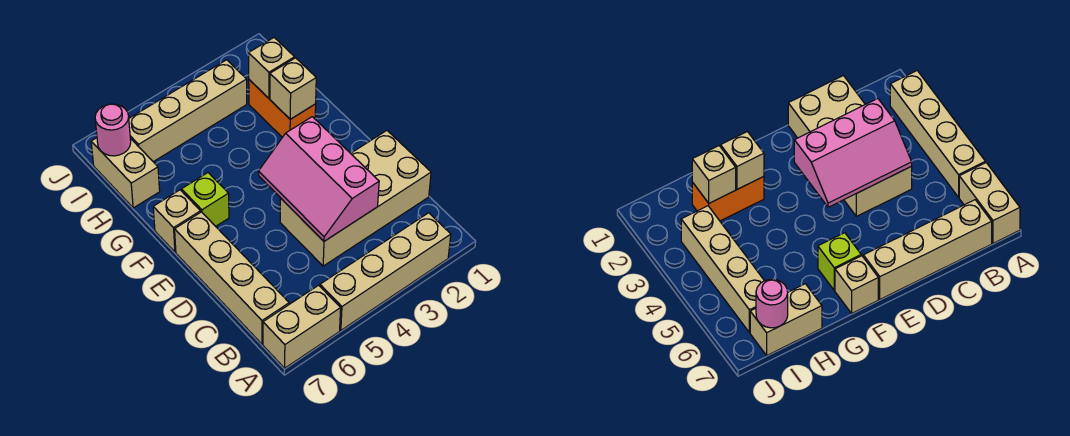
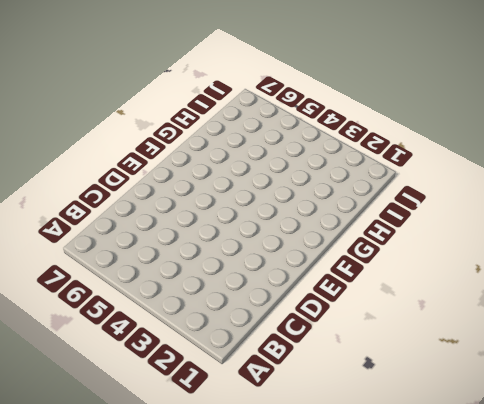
none -> tan 1x4 brick [320,213,451,330]
none -> tan 1x2 brick [263,285,341,368]
none -> tan 1x4 brick [175,212,289,344]

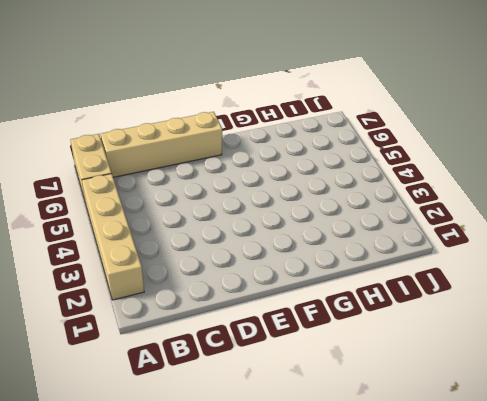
none -> tan 2x4 brick [280,131,431,266]
none -> lime 1x1 brick [182,173,229,226]
none -> tan 1x1 brick [153,190,201,252]

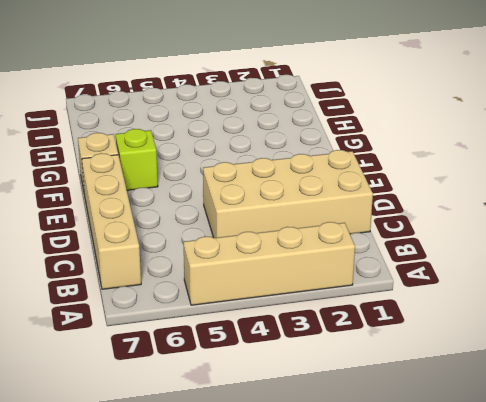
none -> tan 1x2 brick [263,285,341,368]
none -> orange 1x2 brick [249,80,316,137]
none -> tan 1x2 brick [91,138,160,208]

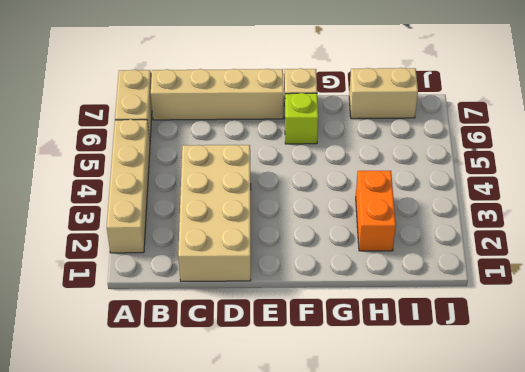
orange 1x2 brick [356,171,396,251] -> orange 1x2 brick turned to [249,80,316,137]
none -> tan 1x4 brick [129,60,247,162]
none -> pink 2x3 slope [259,117,379,241]
none -> tan 1x1 brick [270,58,316,119]

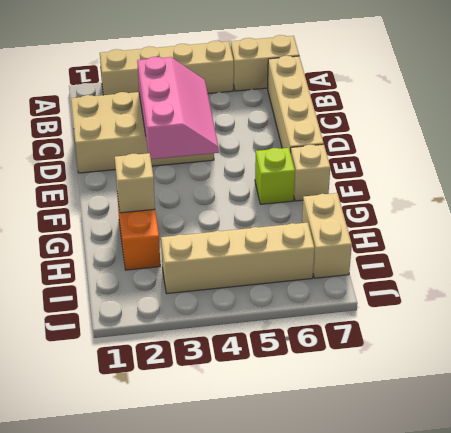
none -> tan 1x1 brick [249,38,295,98]
none -> pink 1x1 round brick [95,104,131,156]

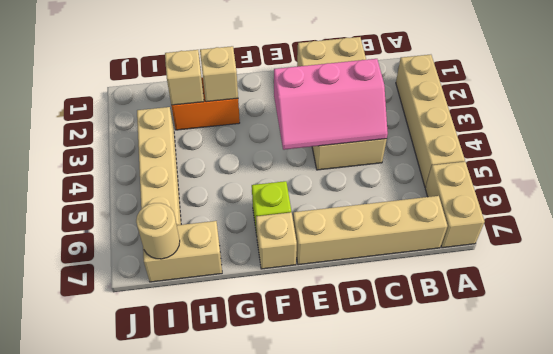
tan 1x1 round brick [136,203,180,259] -> pink 1x1 round brick [95,104,131,156]

